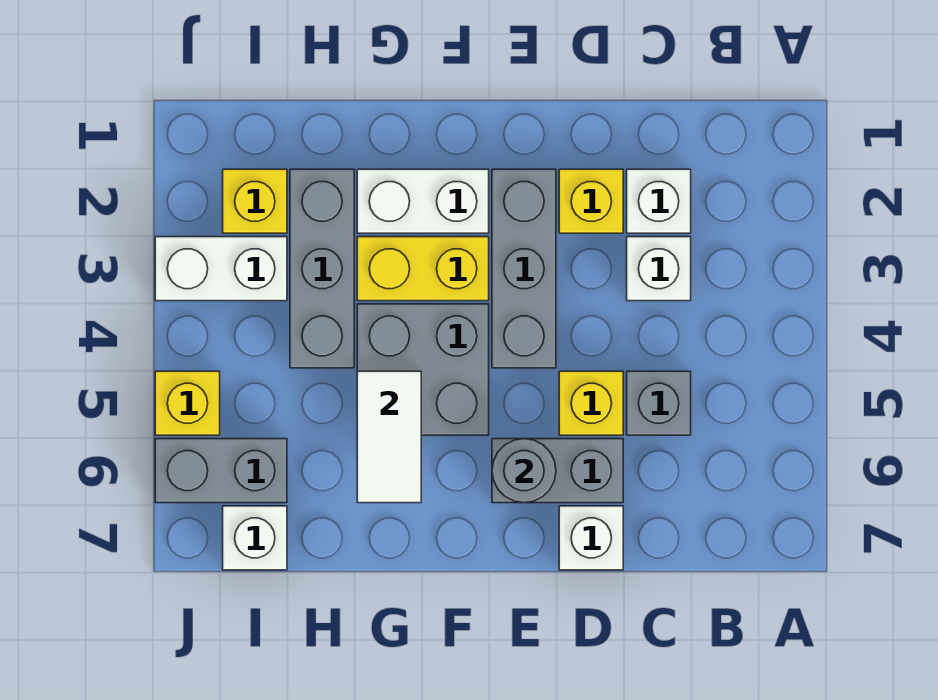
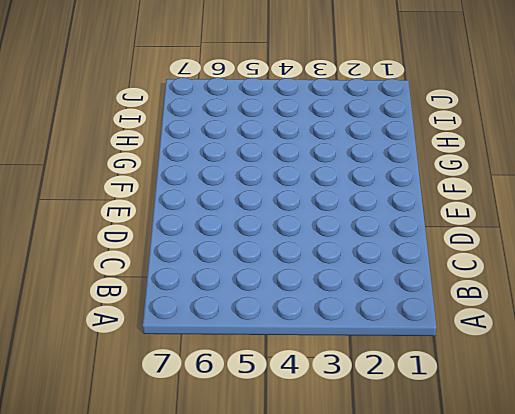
none -> white 1x1 brick [627,169,691,233]
none -> white 1x1 brick [627,237,691,301]
none -> grey 1x1 brick [627,371,691,435]

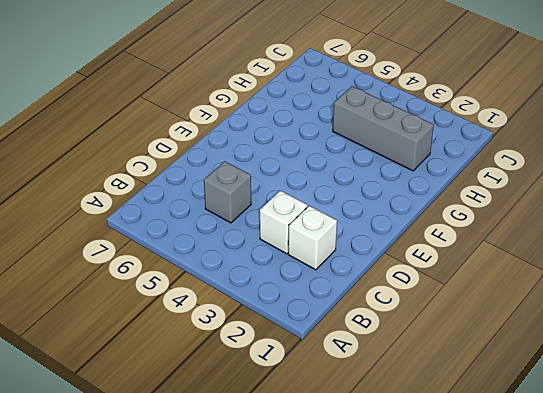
none -> yellow 1x1 brick [559,169,623,233]
none -> yellow 1x1 brick [559,371,623,435]
none -> grey 1x2 brick [492,439,623,503]

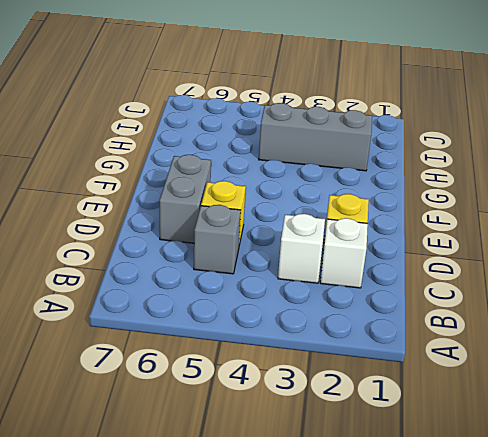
none -> white 1x1 brick [559,506,623,570]
none -> grey 1x3 brick [492,169,556,368]
none -> white 1x2 brick [357,169,489,233]

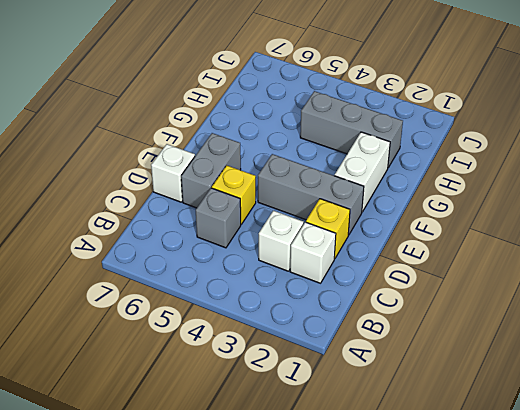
none -> yellow 1x2 brick [357,237,489,301]
none -> grey 2x2 brick [357,304,489,435]
none -> yellow 1x1 brick [223,169,287,233]

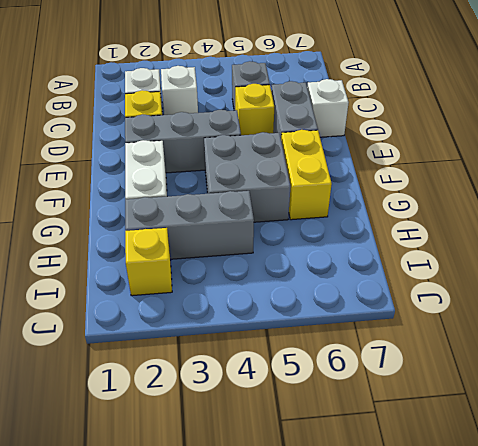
yellow 1x2 brick [281,130,332,220] -> yellow 1x2 brick moved to [357,237,489,301]
none -> white 1x2 brick [155,237,287,301]
none -> grey 1x2 brick [155,439,287,503]
none -> white 1x1 brick [223,506,287,570]

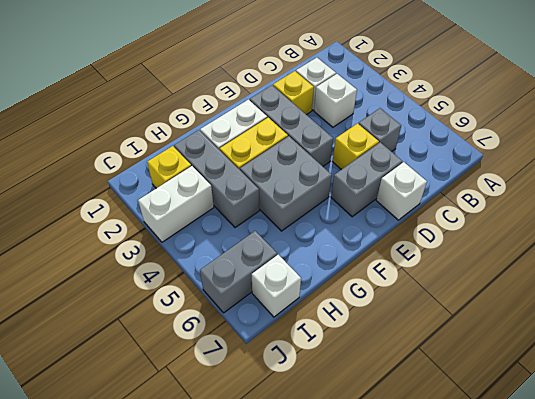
none -> yellow 1x1 brick [155,371,220,435]
none -> grey 1x1 round brick [492,439,556,503]
none -> white 1x2 tile [357,371,421,503]

